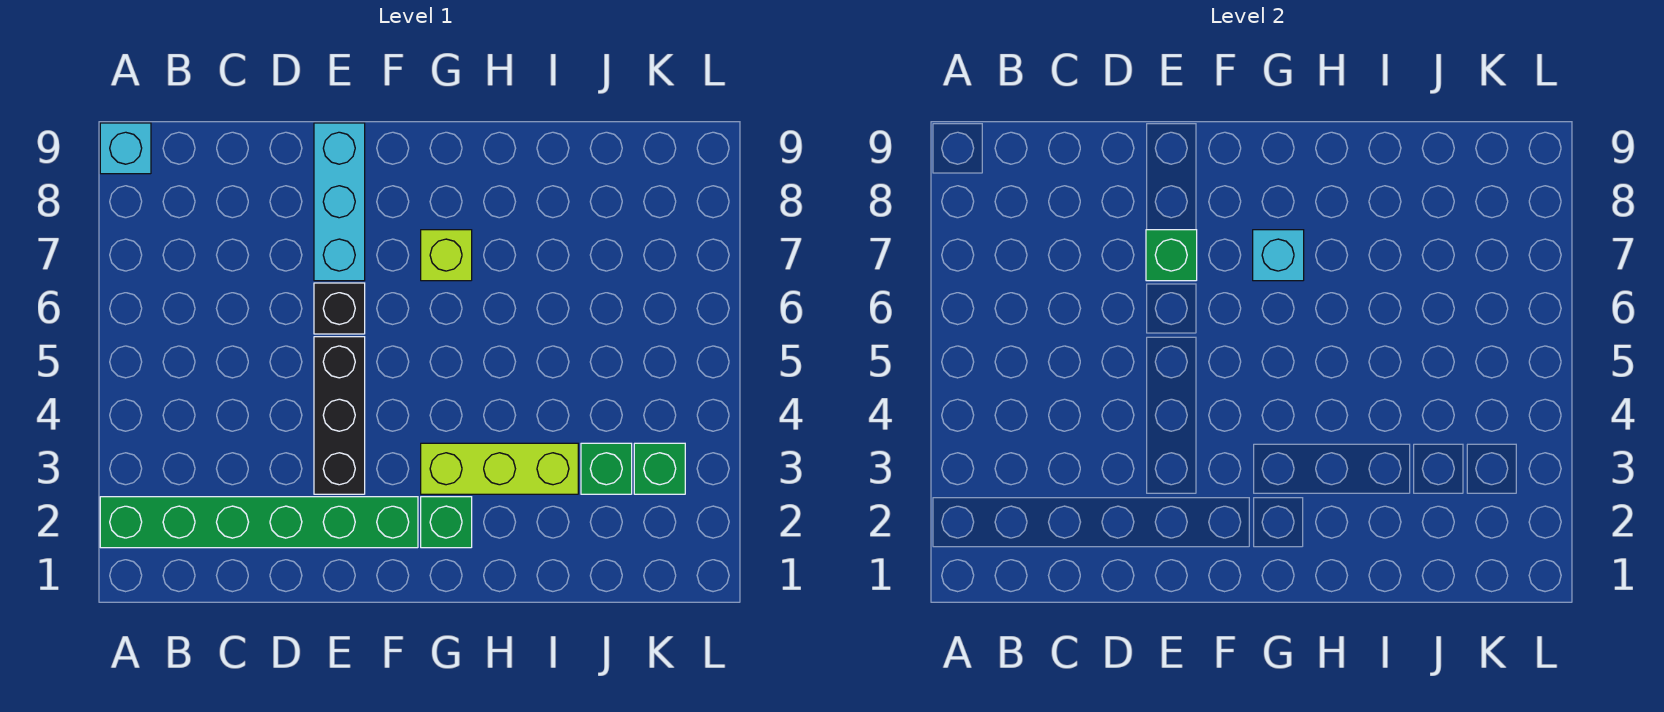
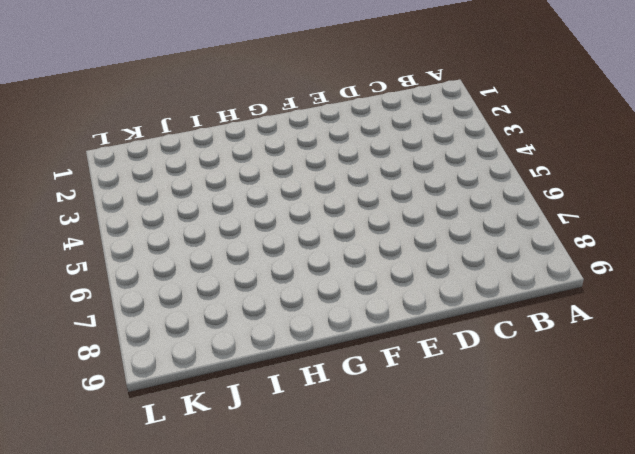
none -> green 1x6 brick [100,497,418,548]
none -> cyan 1x1 brick [100,123,151,174]
none -> black 1x3 brick [314,337,365,494]

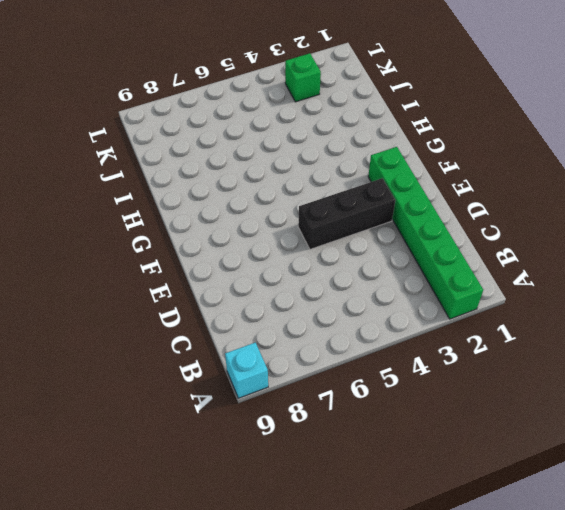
none -> black 1x1 brick [314,283,365,334]
none -> cyan 1x3 brick [314,123,365,281]
none -> green 1x1 brick [421,497,472,548]

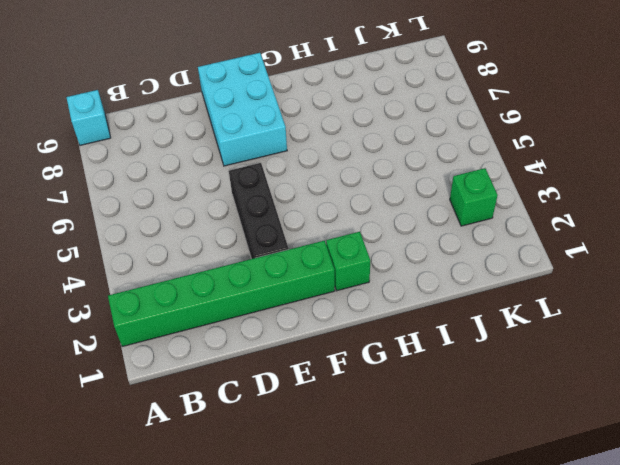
cyan 2x3 brick [198,53,287,166] -> cyan 1x3 brick [314,123,365,281]
none -> black 1x1 brick [314,283,365,334]
none -> lime 1x3 brick [421,443,578,494]
none -> lime 1x1 brick [421,230,472,281]

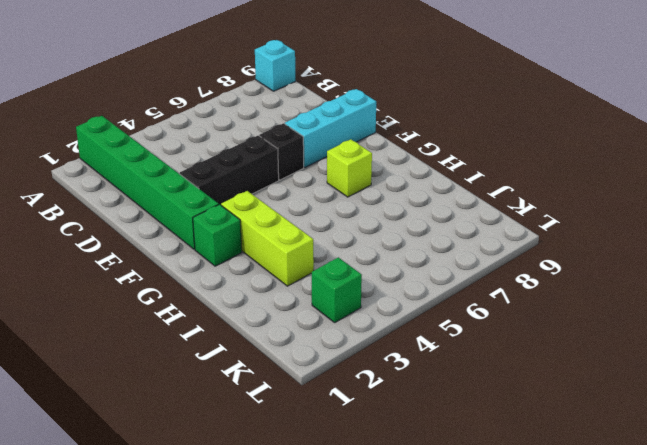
none -> green 1x1 brick [581,443,632,494]
none -> green 1x1 brick [1146,230,1197,281]
none -> cyan 1x1 brick [1253,230,1304,281]

